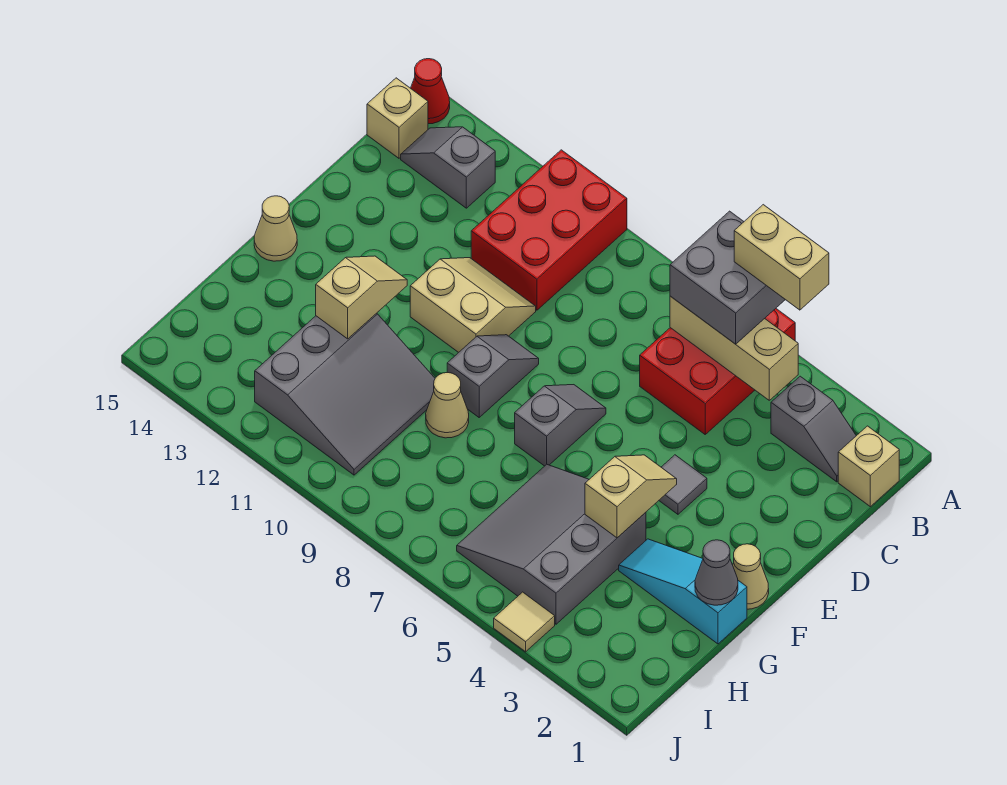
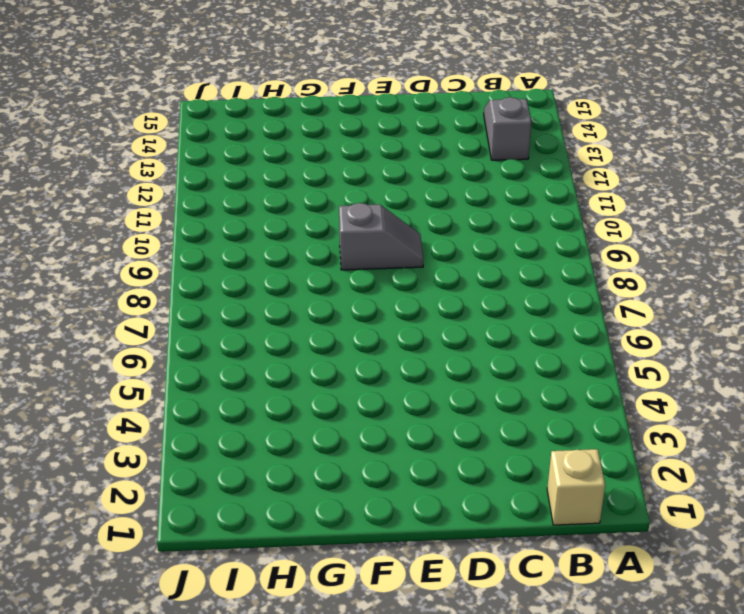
none -> red 2x3 brick [640,309,795,434]
none -> red 2x3 brick [471,150,627,310]
none -> red 1x1 cone [411,59,450,124]

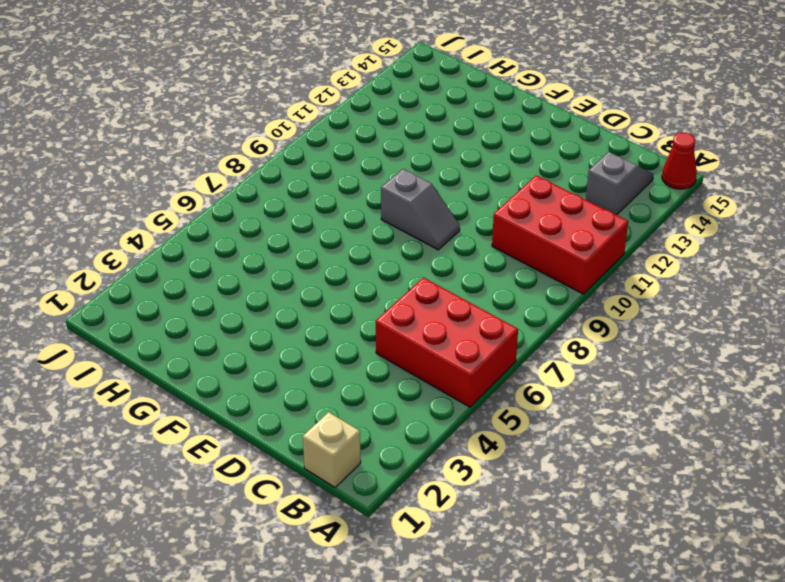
none -> grey 1x2 slope [771,376,856,482]
none -> tan 1x1 brick [367,78,428,158]
none -> tan 2x2 slope [410,258,536,353]

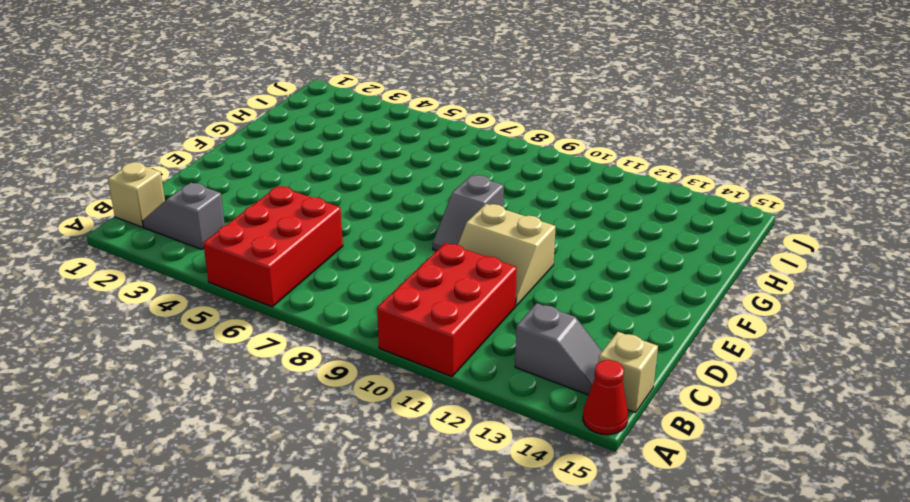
none -> grey 1x1 tile [659,455,707,514]
none -> grey 1x2 slope [515,385,606,466]
none -> tan 1x1 cone [733,544,769,609]

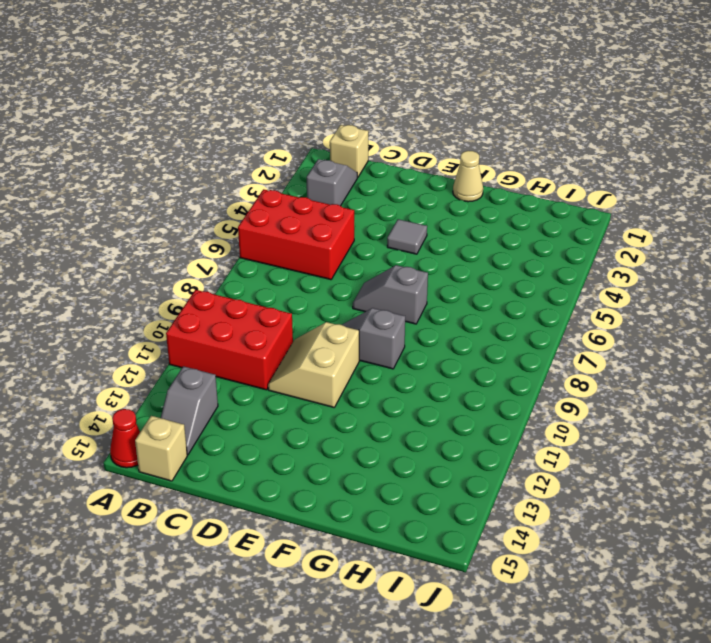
none -> tan 1x1 cone [254,196,297,261]
none -> cyan 1x3 slope [619,539,747,644]
none -> grey 3x3 slope [457,464,646,624]

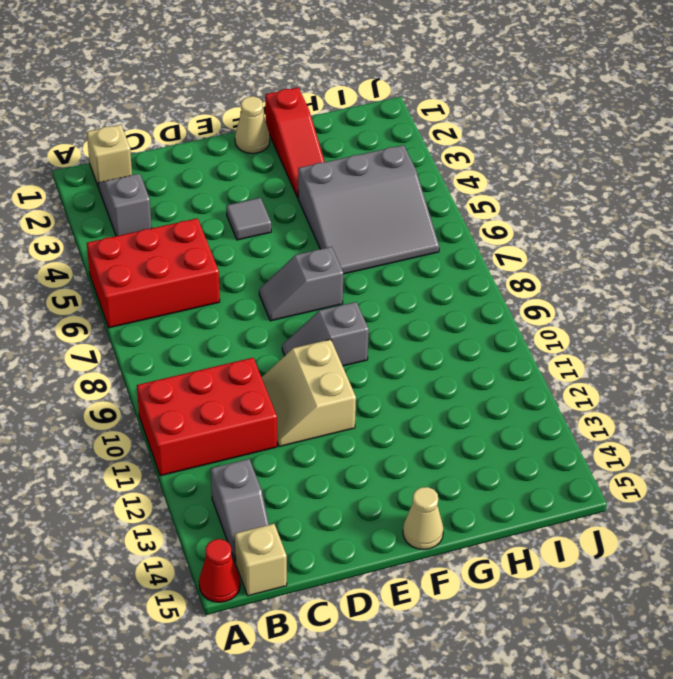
red 1x3 slope [265,87,325,198] -> cyan 1x3 slope [619,539,747,644]
none -> tan 1x1 cone [426,373,469,438]
none -> grey 3x3 slope [255,313,435,475]
none -> tan 1x1 tile [494,592,555,652]

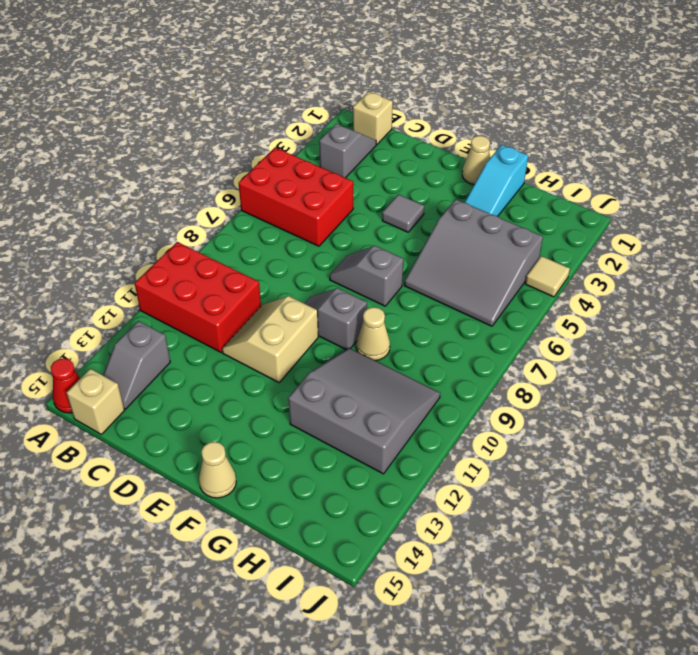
none -> tan 1x3 brick [670,296,798,400]
none -> tan 1x2 slope [585,455,677,538]
none -> tan 1x2 slope [316,256,407,339]

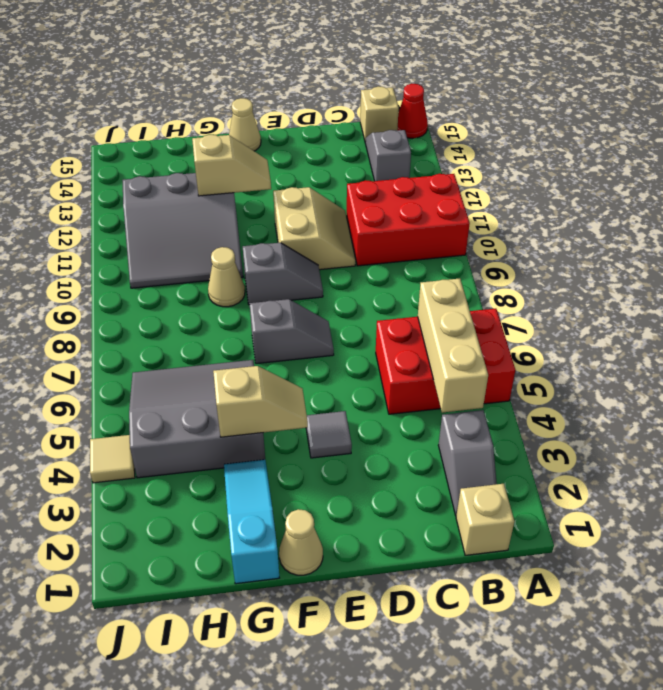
none -> grey 1x1 cone [695,540,738,605]
none -> grey 2x2 brick [670,211,785,344]
none -> tan 1x2 brick [734,205,829,310]

